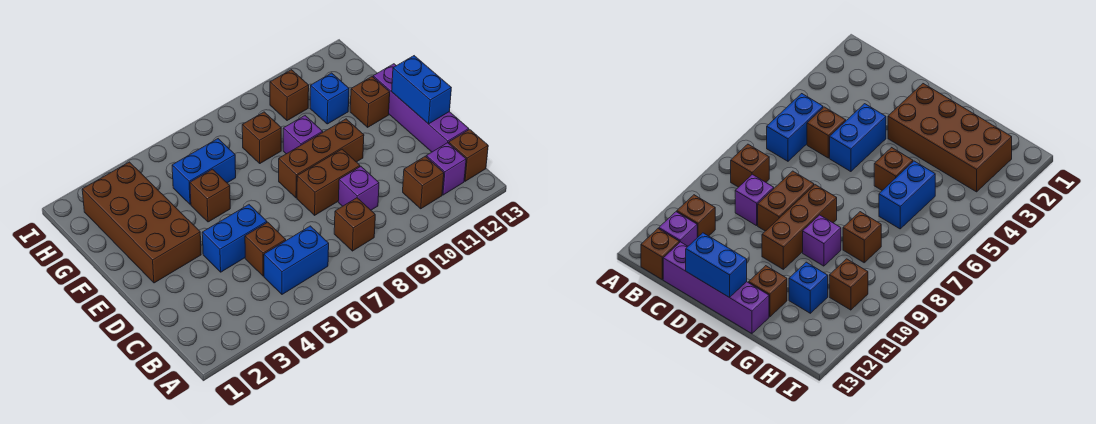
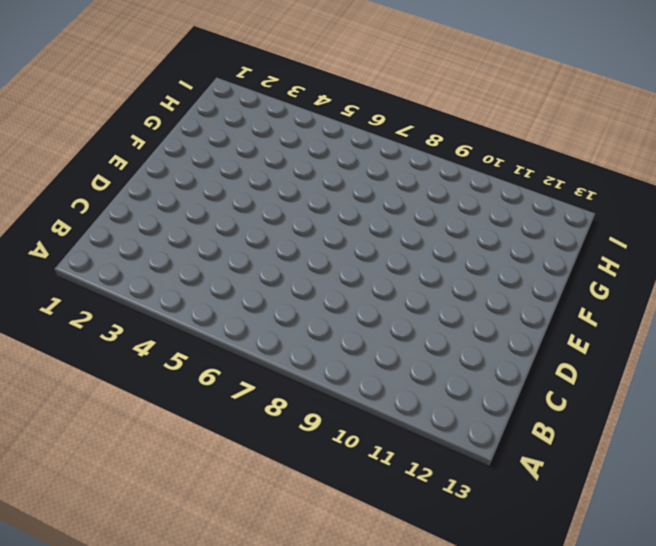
none -> blue 1x2 brick [264,226,329,294]
none -> brown 1x1 brick [334,198,375,251]
none -> brown 1x1 brick [403,156,444,209]

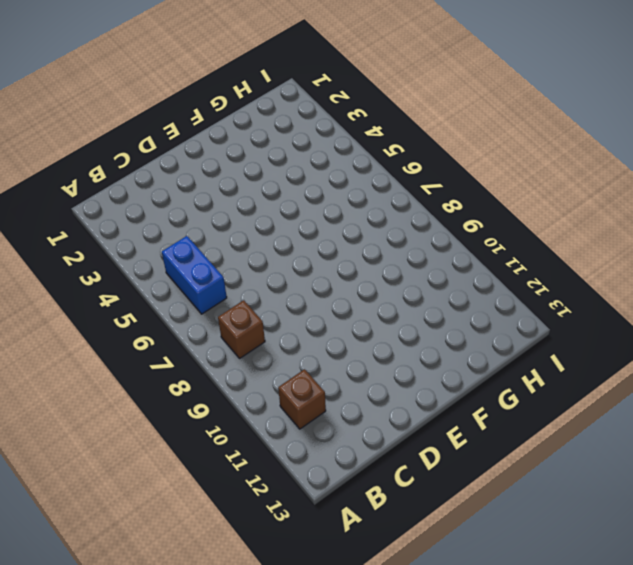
none -> purple 1x1 brick [426,143,466,195]
none -> brown 1x1 brick [449,129,488,181]
none -> brown 1x1 brick [245,222,286,276]

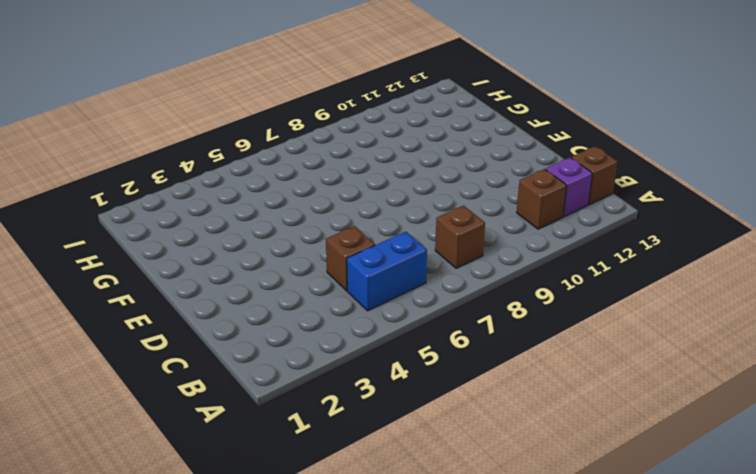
none -> purple 1x1 brick [338,167,379,210]
none -> purple 1x4 brick [373,64,469,152]
none -> blue 1x2 brick [202,205,267,272]

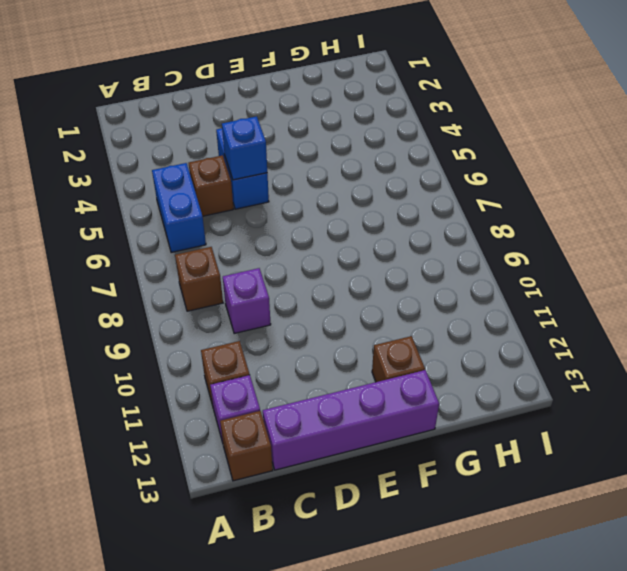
blue 1x1 brick [222,116,267,180] -> blue 1x1 brick moved to [310,73,349,124]
none -> brown 1x2 brick [297,149,360,215]
none -> brown 2x4 brick [82,162,201,283]
none -> brown 1x3 brick [279,119,364,198]

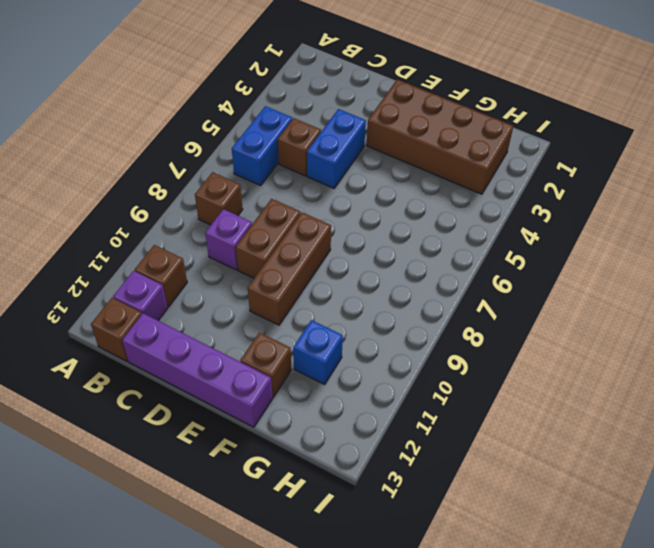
none -> brown 1x1 brick [190,169,230,222]
none -> purple 1x1 brick [283,116,323,154]
none -> blue 1x2 brick [172,139,236,204]

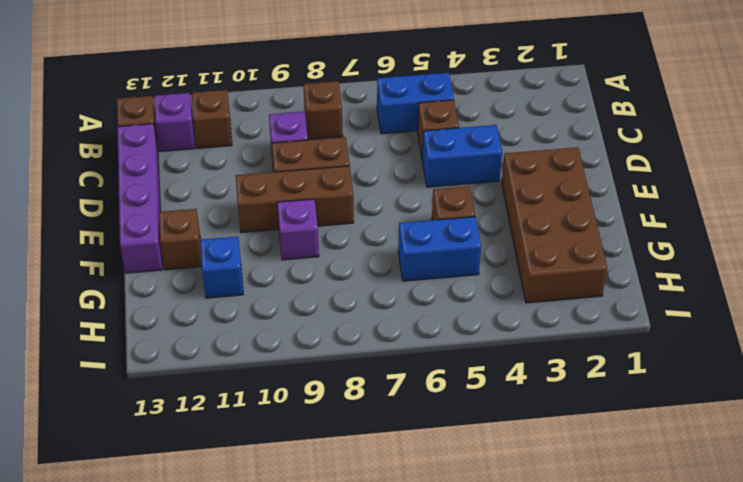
none -> brown 1x1 brick [242,112,281,163]
none -> brown 1x1 brick [270,70,309,121]
none -> blue 1x2 brick [392,56,451,124]

